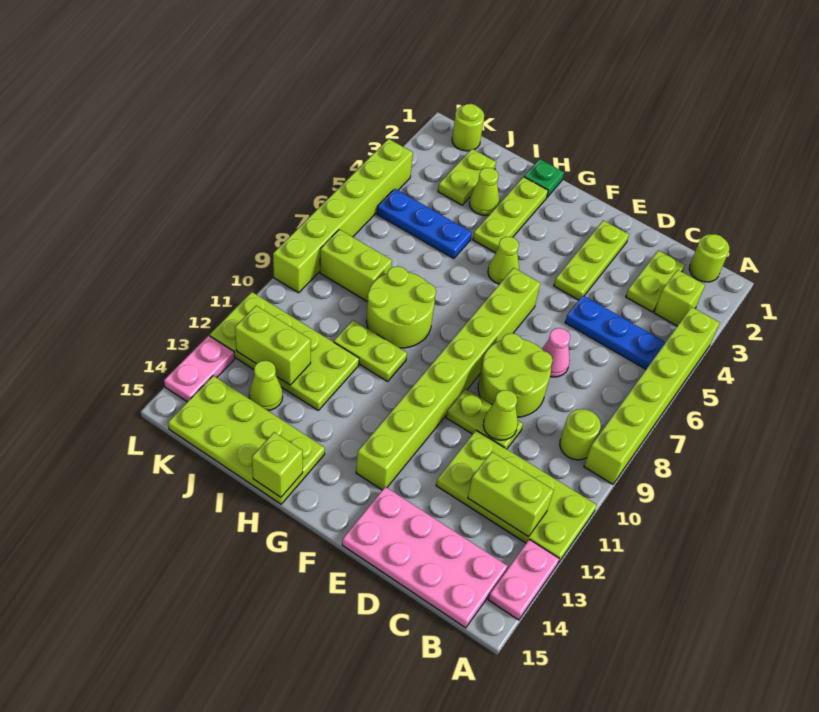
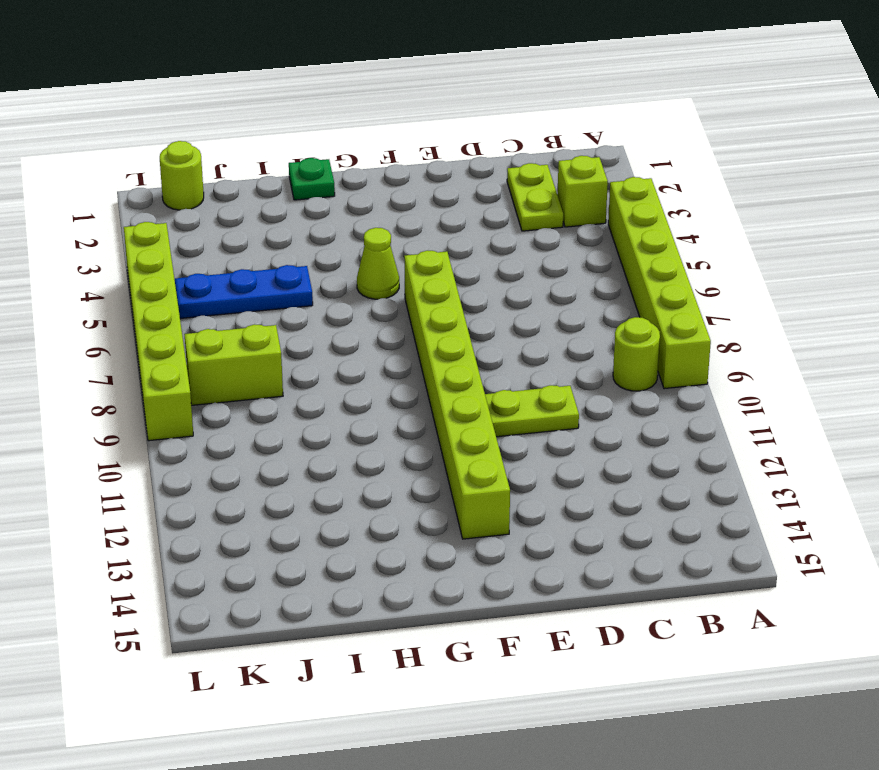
none -> lime 2x4 plate [436,430,597,563]
none -> pink 1x2 plate [488,539,559,620]
none -> lime 1x1 round brick [689,234,729,282]
none -> blue 1x3 plate [565,296,666,369]

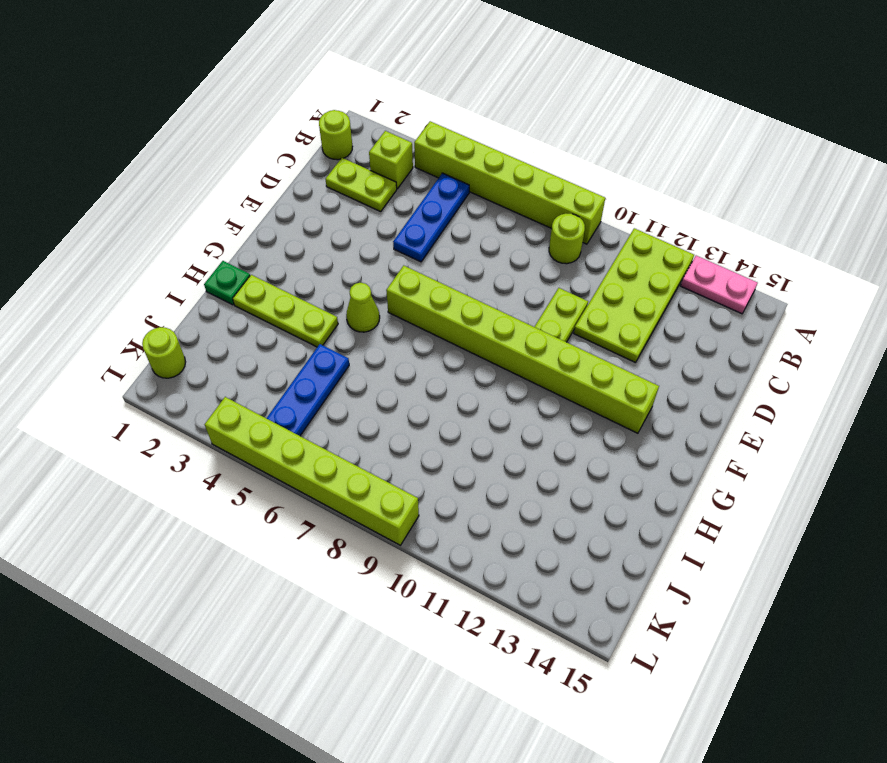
none -> pink 2x4 plate [342,487,507,628]
none -> pink 1x1 cone [542,328,570,377]
none -> lime 2x2 round brick [478,333,553,417]
none -> lime 1x3 plate [554,220,629,300]

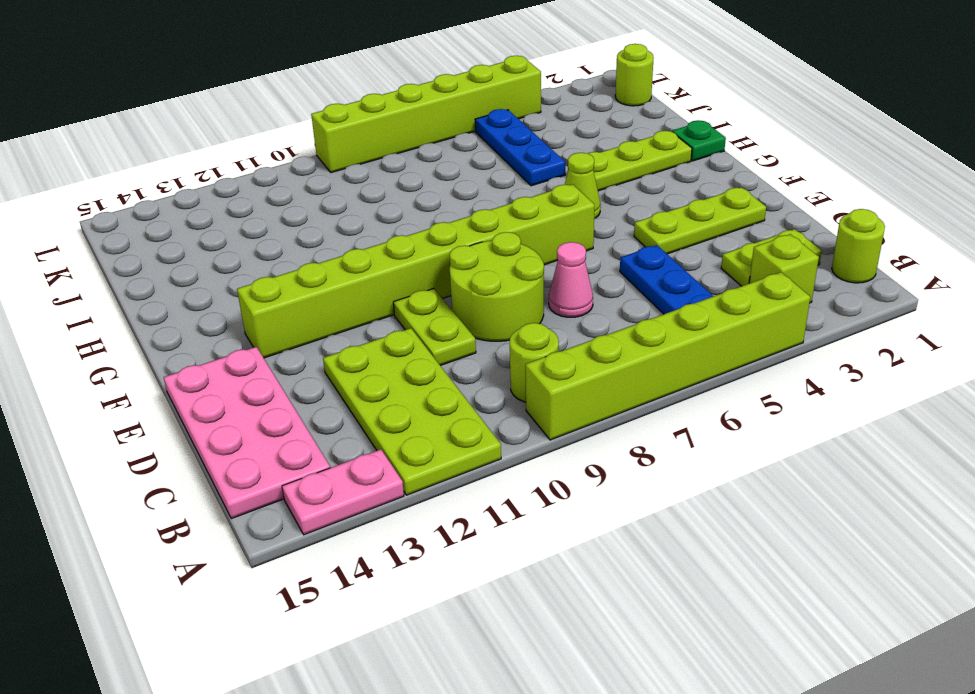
none -> lime 2x2 round brick [366,266,436,348]
none -> lime 1x2 plate [334,320,407,382]
none -> lime 2x4 plate [168,376,325,504]
none -> lime 1x1 cone [469,168,499,215]

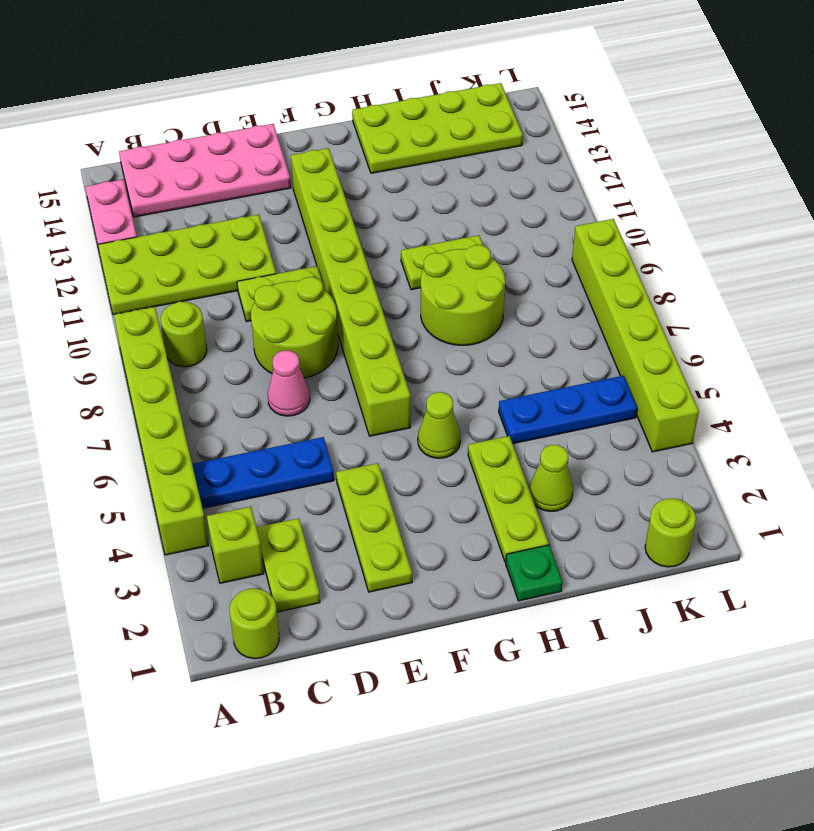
none -> lime 2x4 plate [210,292,359,410]
none -> lime 1x2 plate [438,149,496,205]
none -> lime 1x2 brick [320,229,392,302]
none -> lime 1x1 cone [249,361,283,411]

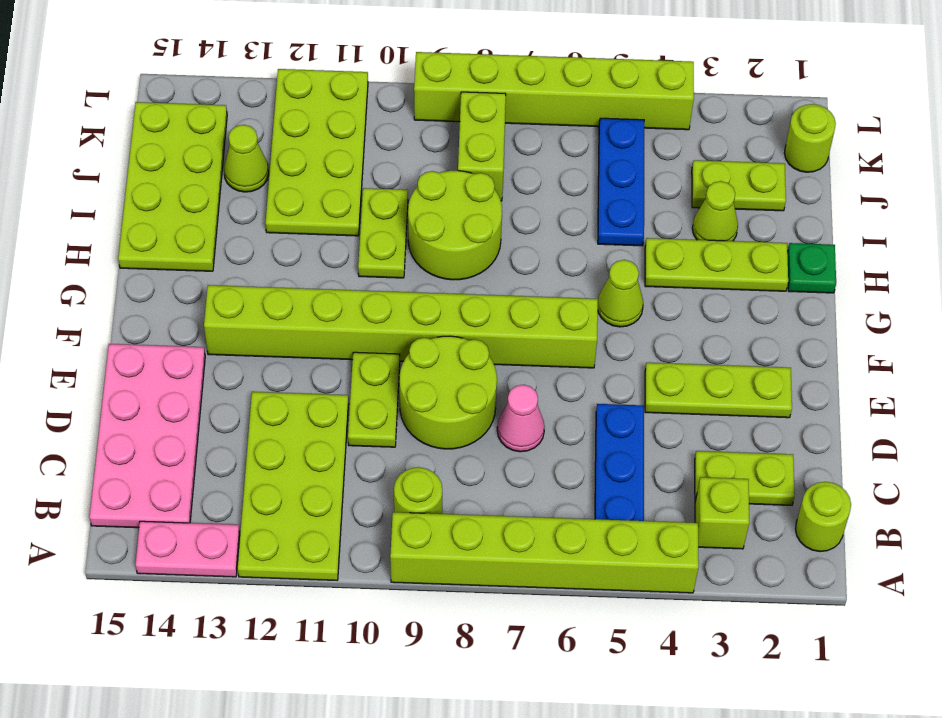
none -> pink 1x2 plate [164,335,235,402]
none -> lime 1x2 brick [468,452,554,536]
none -> lime 1x1 cone [483,390,518,440]
none -> lime 1x1 brick [252,432,303,497]

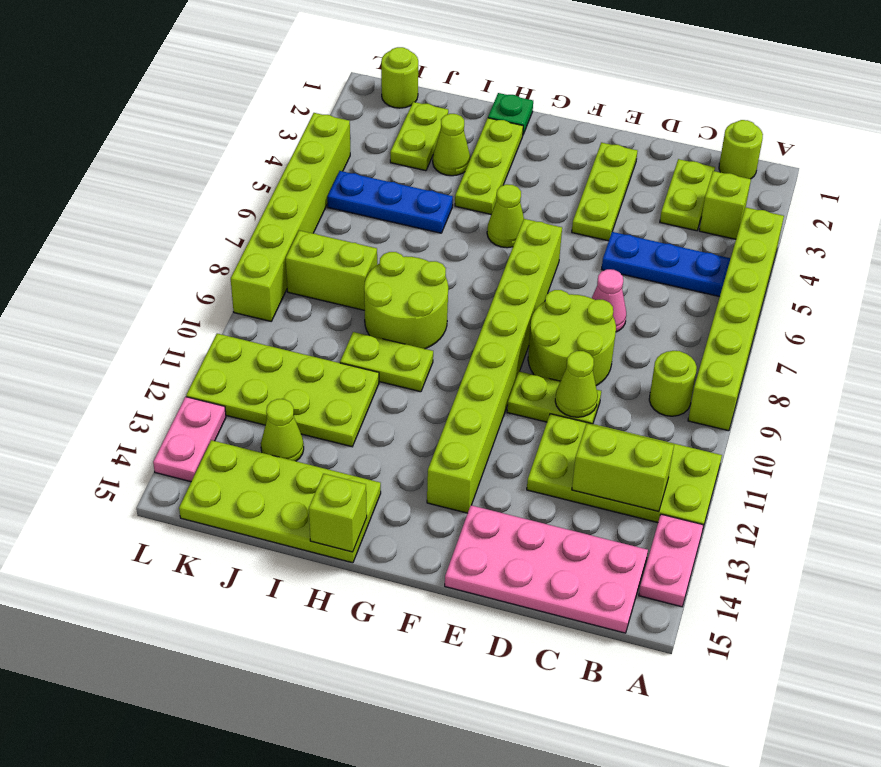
none -> lime 1x2 brick [235,306,311,385]

